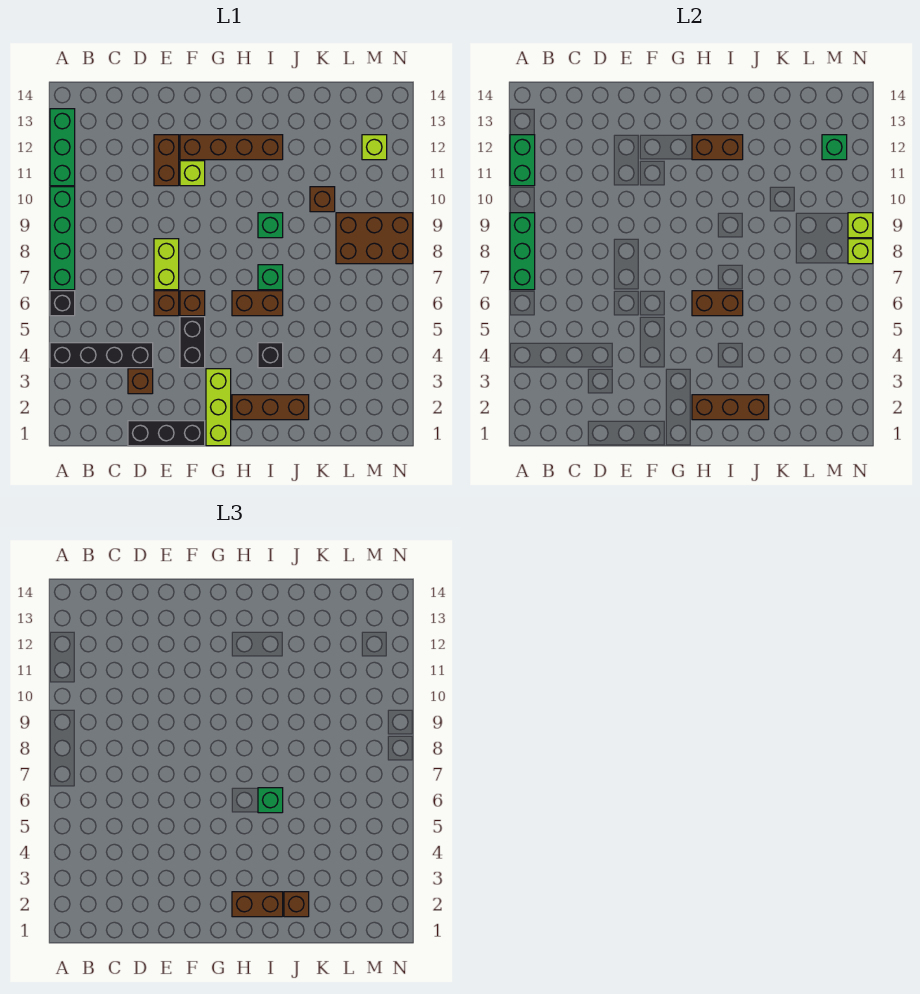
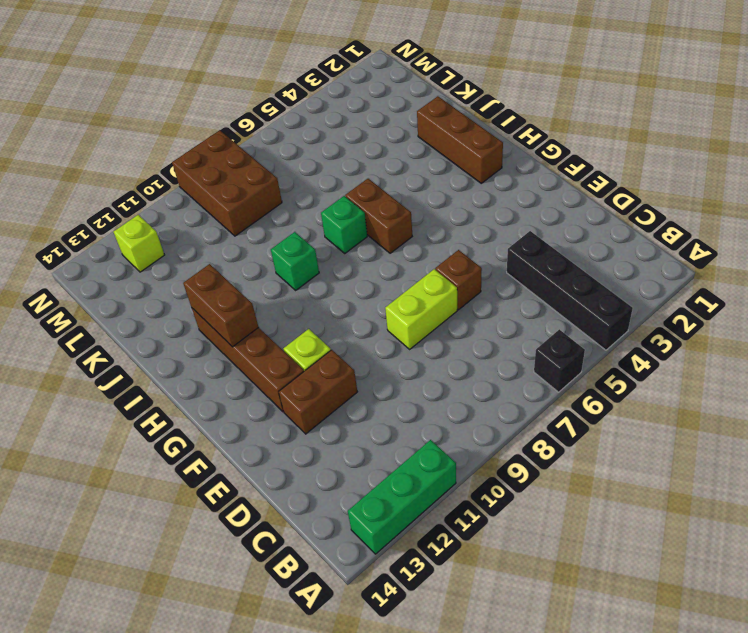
none -> green 1x4 brick [50,187,75,290]
none -> black 1x3 brick [128,421,205,446]
none -> brown 1x1 brick [128,369,153,394]
none -> black 1x2 brick [180,317,205,368]

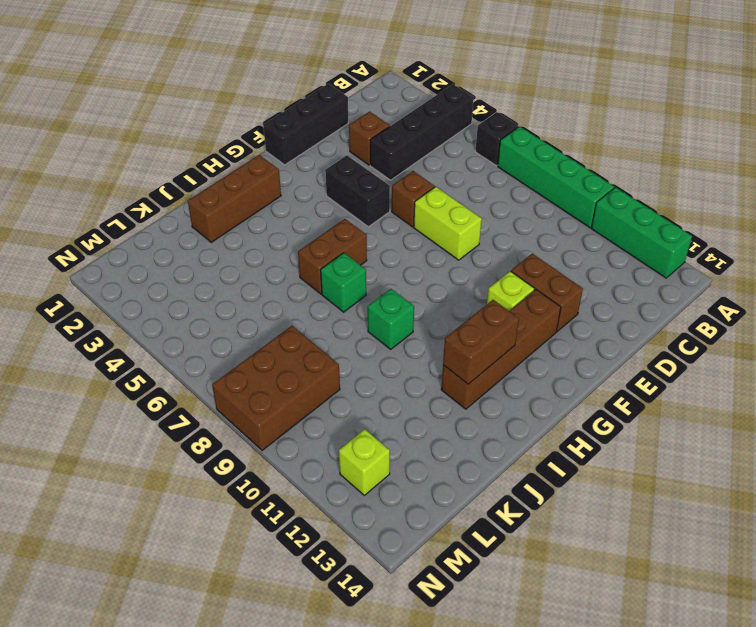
none -> brown 1x1 brick [180,291,205,316]
none -> lime 1x3 brick [206,369,231,446]
none -> black 1x1 brick [258,343,283,368]
none -> brown 1x1 brick [310,187,335,212]

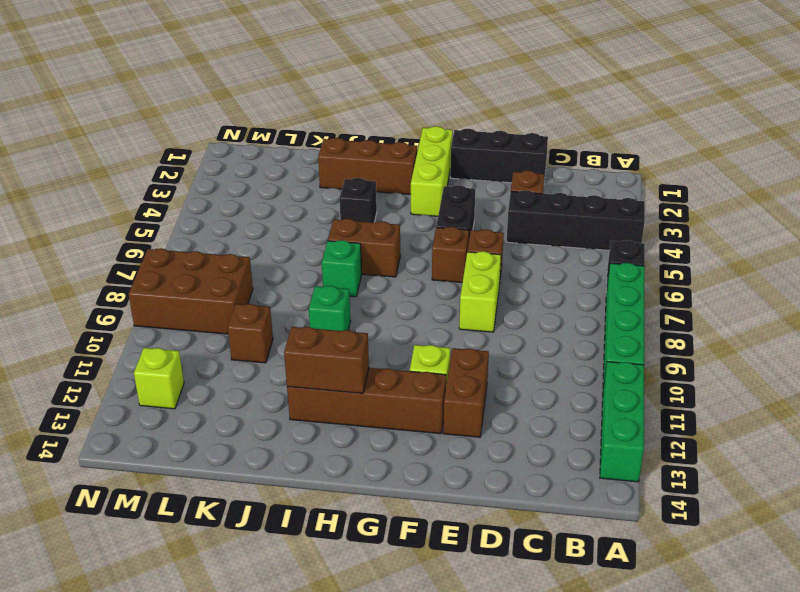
none -> green 1x3 brick [510,213,535,290]
none -> green 1x2 brick [510,135,535,186]
none -> brown 1x3 brick [692,395,769,420]
none -> brown 1x2 brick [692,291,743,316]

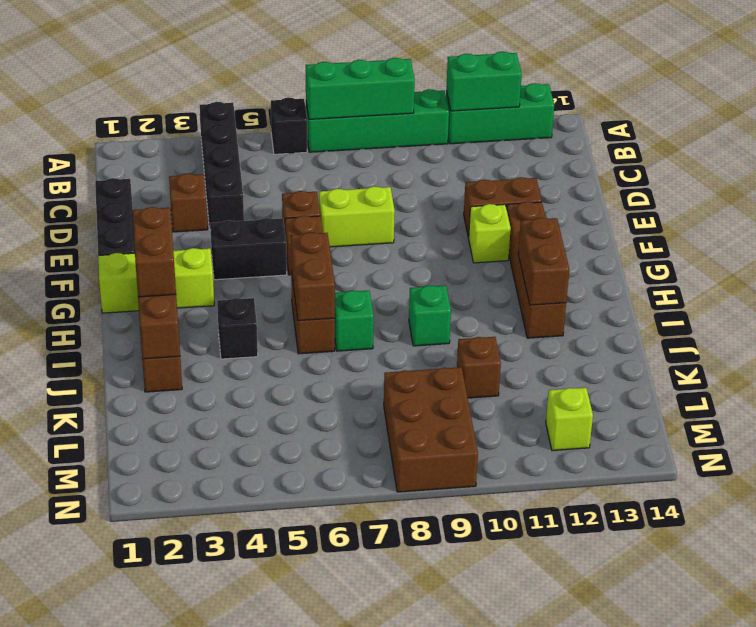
none -> green 1x1 brick [822,135,847,160]
none -> lime 1x1 brick [848,239,873,264]
none -> lime 1x1 brick [848,213,873,238]
none -> green 1x1 brick [258,788,283,813]

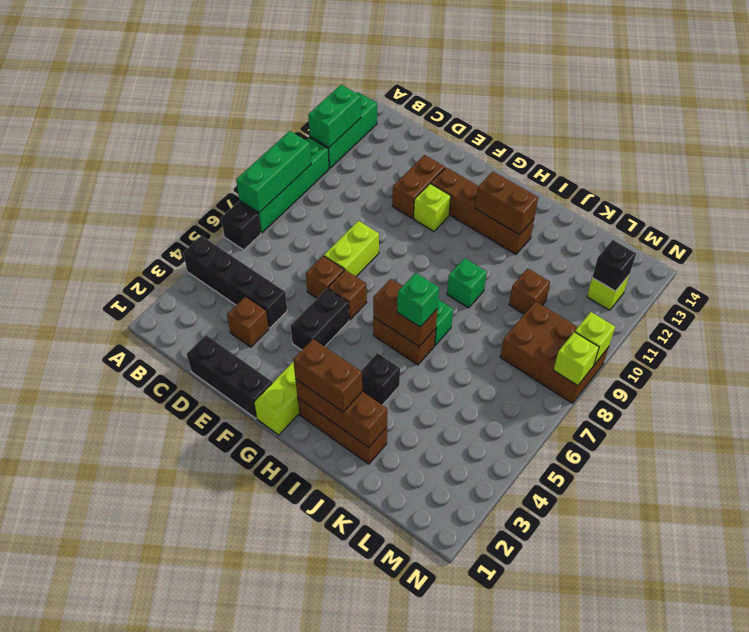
black 1x1 brick [592,240,636,291] -> green 1x1 brick [822,135,847,160]
none -> brown 1x1 brick [284,892,309,917]

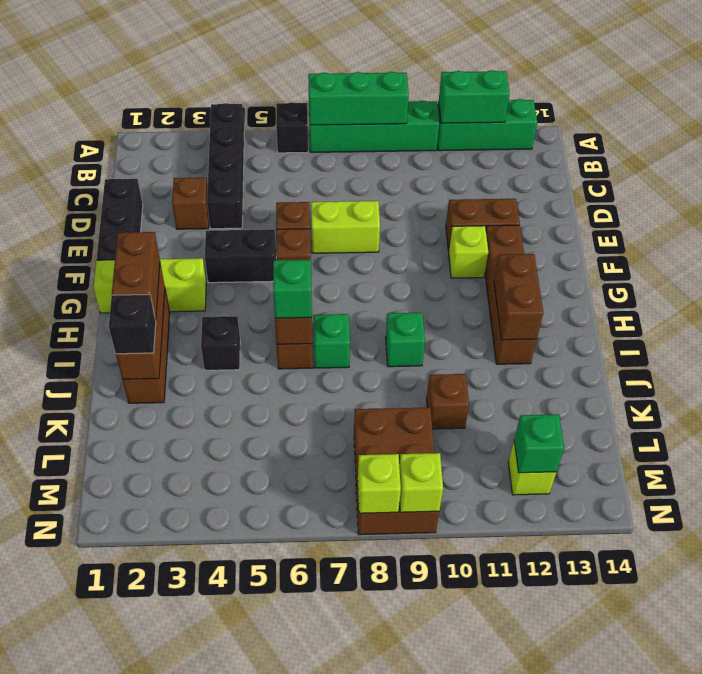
black 1x1 brick [109,294,156,354] -> brown 1x1 brick [284,892,309,917]

